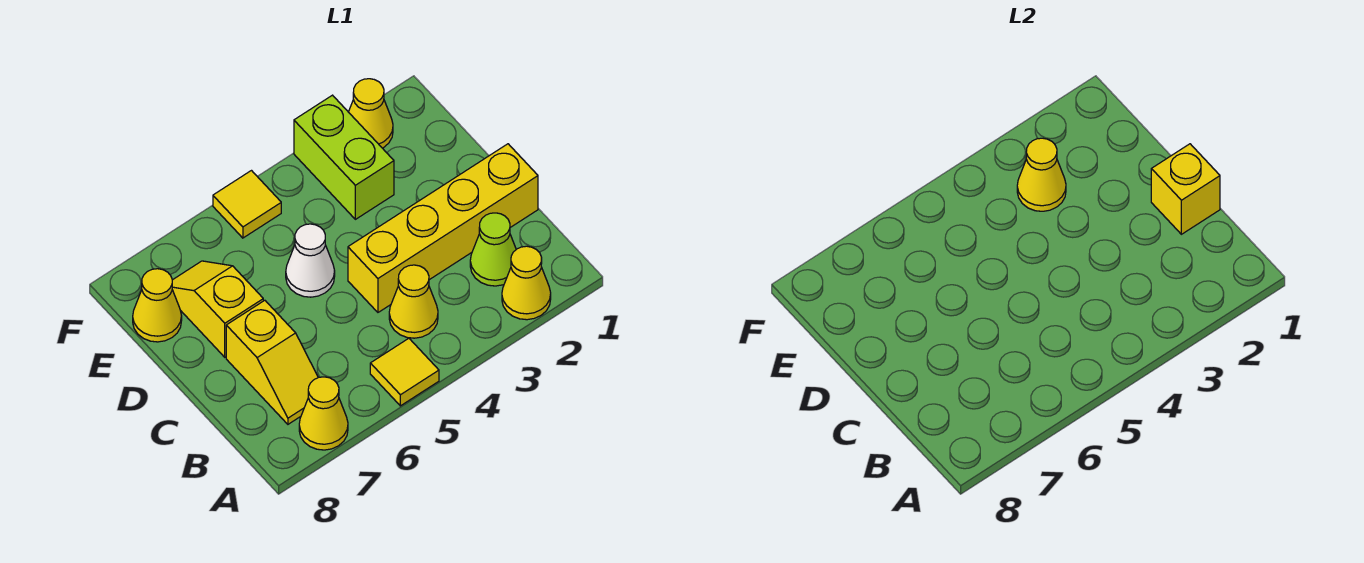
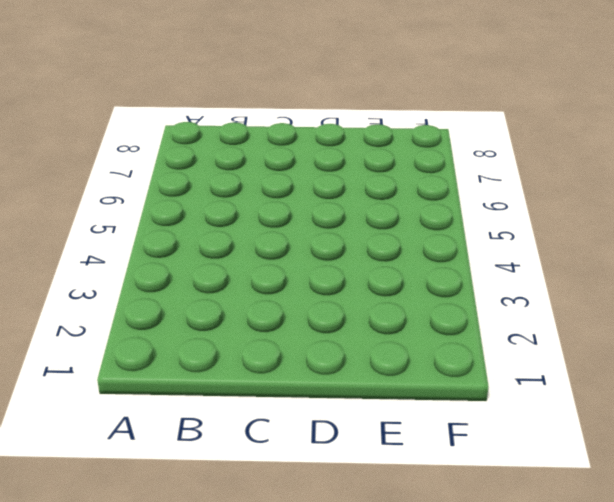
none -> yellow 1x1 cone [502,246,551,320]
none -> yellow 1x1 tile [370,338,439,406]
none -> yellow 1x1 cone [299,377,348,450]

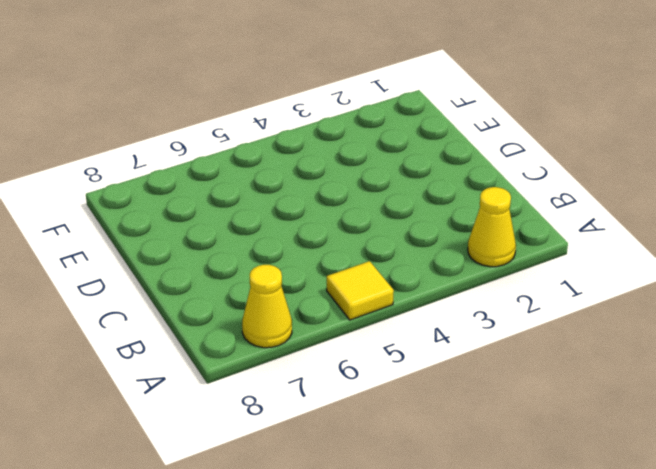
none -> lime 1x1 cone [470,213,516,286]
none -> yellow 1x1 cone [389,265,438,338]
none -> yellow 1x2 slope [226,300,318,424]

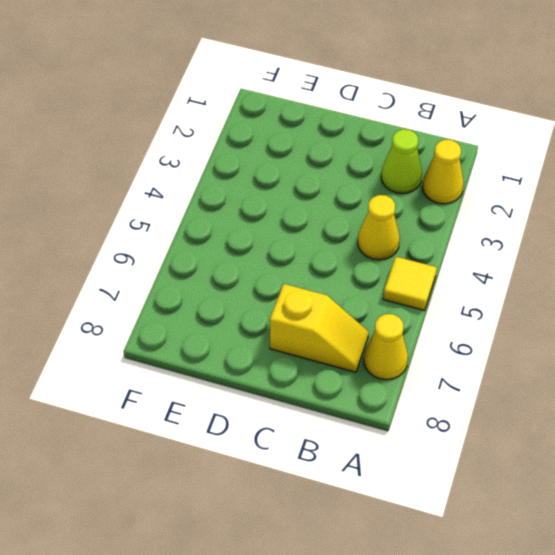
none -> yellow 1x4 brick [348,144,538,312]
none -> white 1x1 cone [286,224,335,297]
none -> yellow 1x2 slope [172,261,263,357]

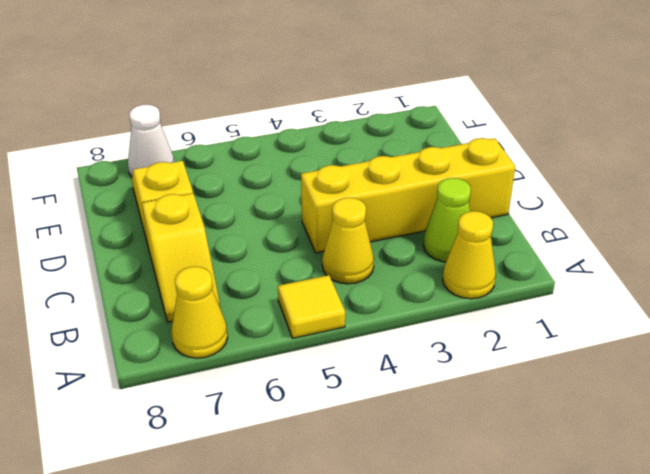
white 1x1 cone [128,104,174,177] -> white 1x1 cone moved to [286,224,335,297]
none -> lime 1x2 brick [294,95,394,219]
none -> yellow 1x1 cone [133,269,182,342]
none -> yellow 1x1 cone [349,79,393,148]

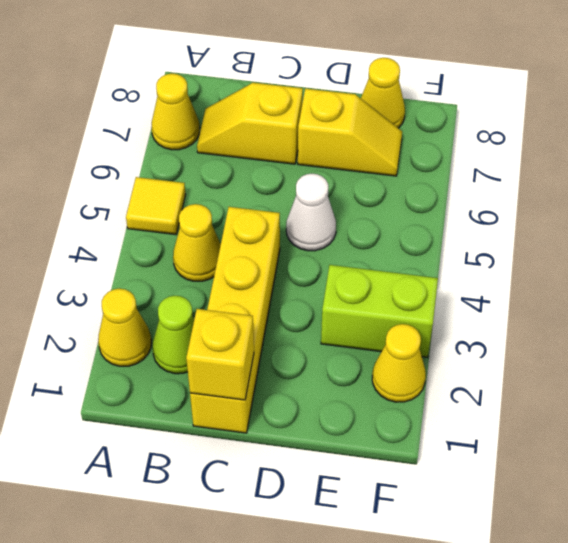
none -> yellow 1x1 tile [213,171,281,238]
none -> yellow 1x1 cone [1017,138,1066,211]

